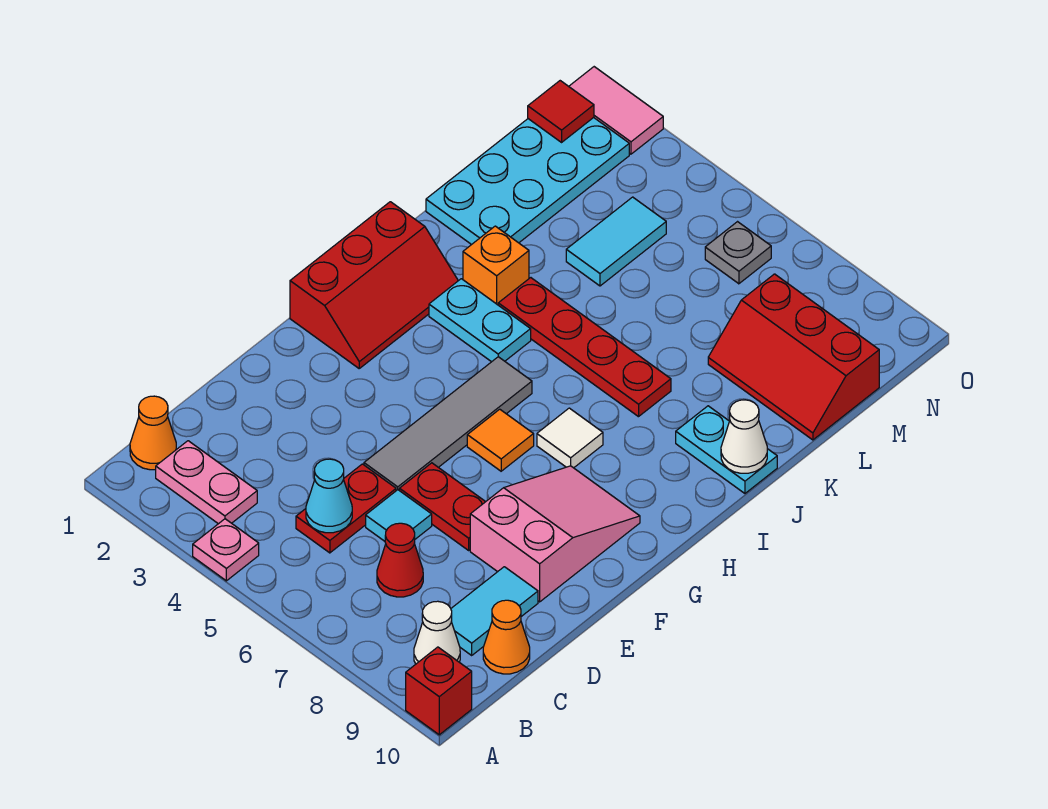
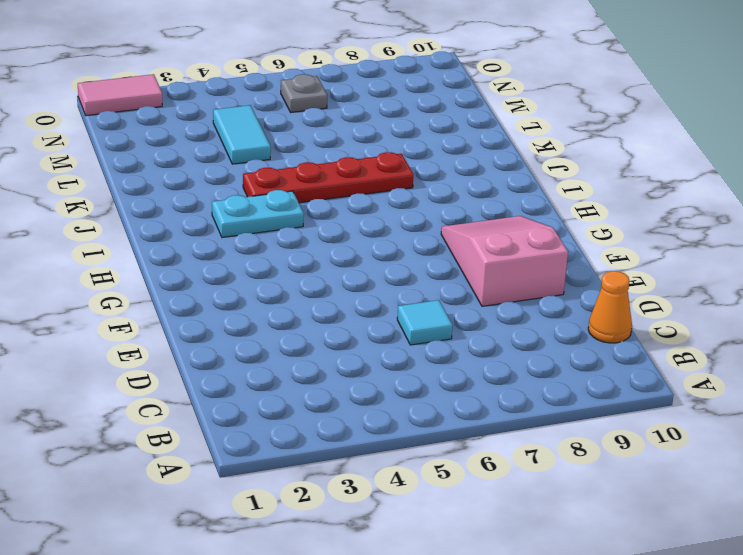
none -> pink 1x1 plate [193,519,259,581]
none -> red 1x1 brick [406,647,472,735]
none -> orange 1x1 cone [130,396,176,470]

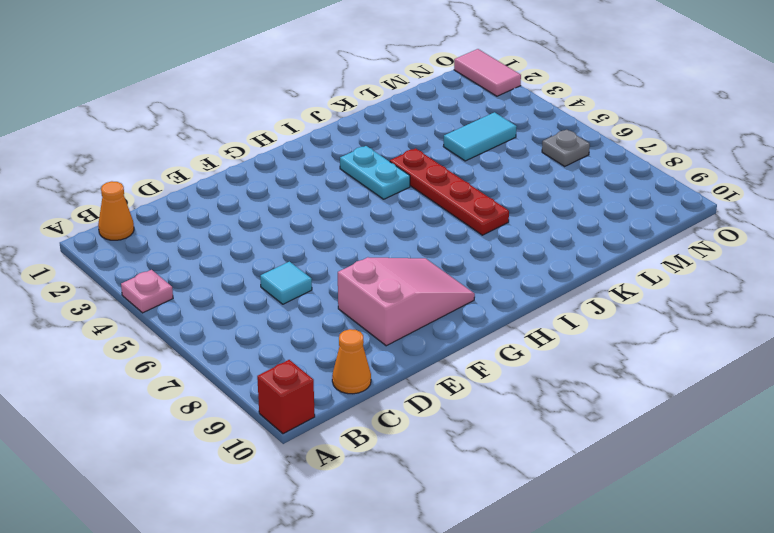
none -> pink 1x2 plate [156,441,257,524]
none -> white 1x1 cone [414,601,460,664]
none -> red 1x2 plate [296,464,396,553]

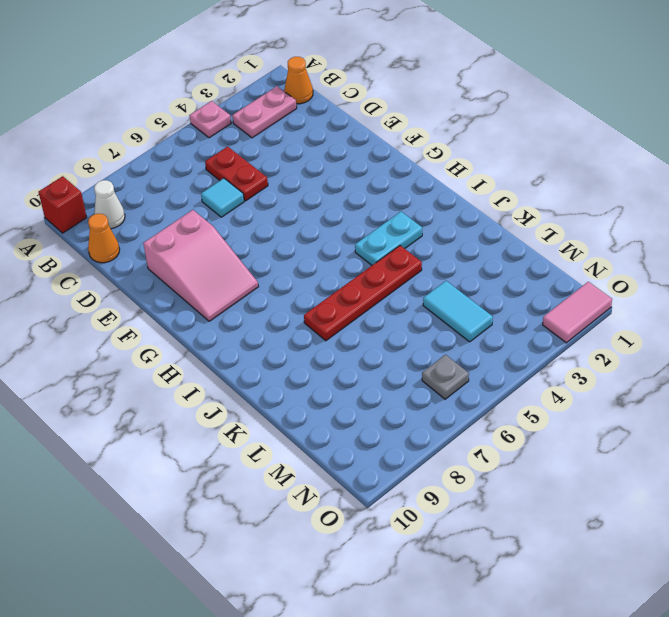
none -> red 1x1 cone [377,523,423,597]
none -> cyan 1x2 tile [451,567,538,655]
none -> grey 1x4 tile [364,357,532,491]

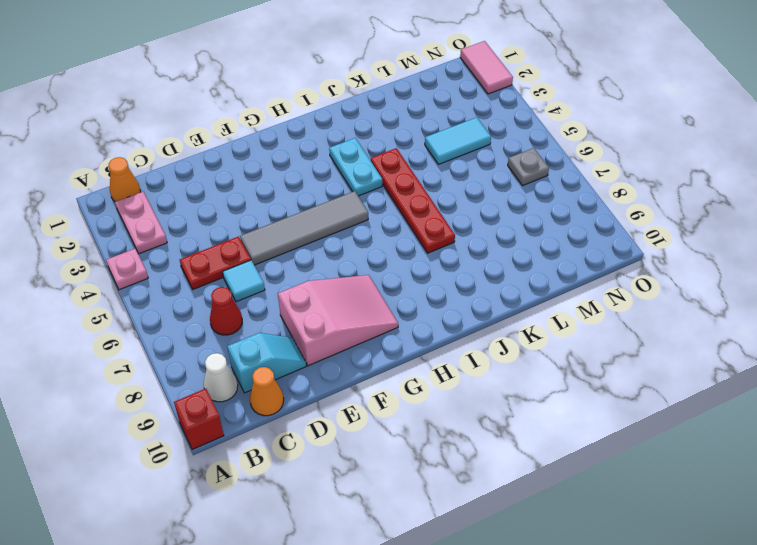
cyan 1x2 slope [227,333,306,393] -> cyan 1x2 tile [451,567,538,655]
none -> red 1x2 plate [399,463,485,550]
none -> red 2x3 slope [290,202,458,368]
none -> orange 1x1 tile [467,409,534,471]

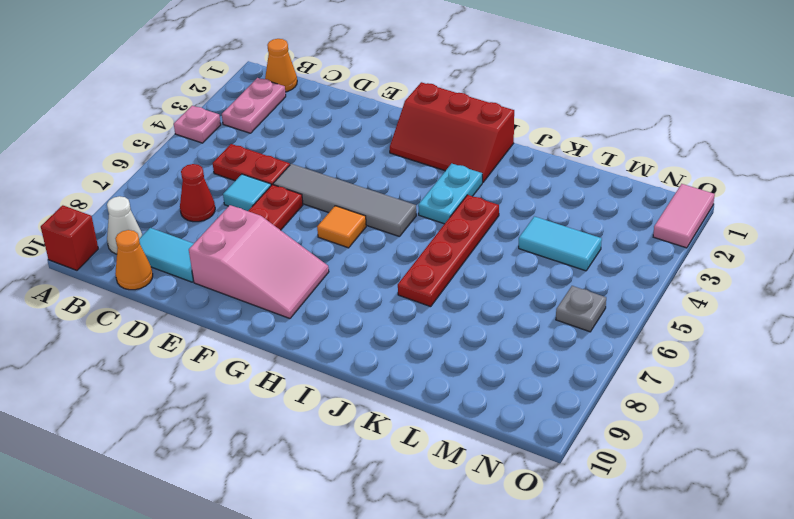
none -> white 1x1 tile [537,408,603,468]
none -> orange 1x1 brick [463,226,529,305]
none -> cyan 1x2 plate [676,406,777,493]

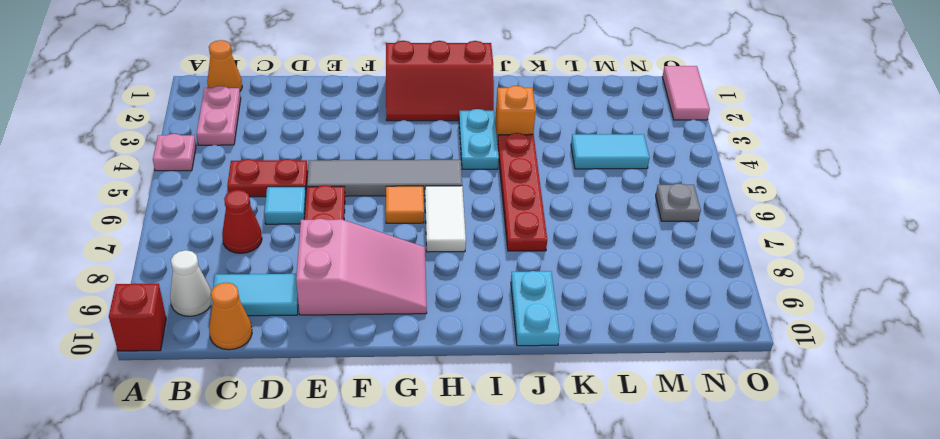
white 1x2 tile [425,186,466,252] -> white 1x1 tile [537,408,603,468]
none -> cyan 2x4 plate [426,118,629,245]
none -> red 2x3 slope [708,274,879,440]
none -> cyan 1x1 cone [306,459,352,533]

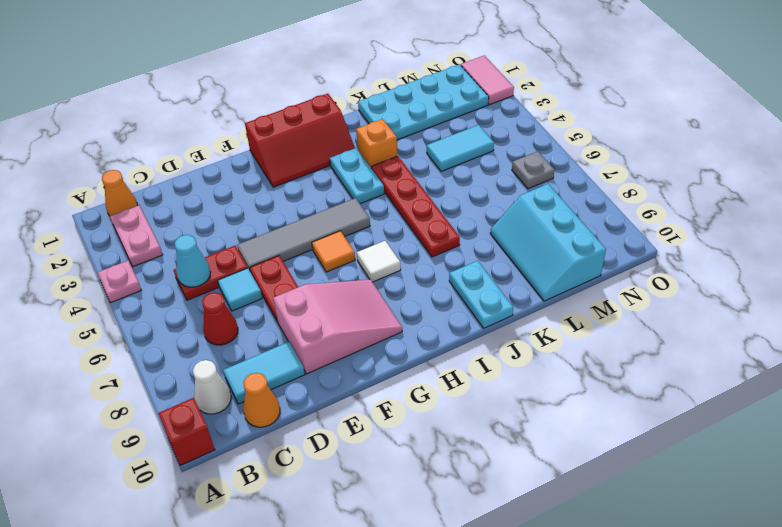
cyan 2x3 slope [490,184,606,301] -> red 2x3 slope [708,274,879,440]
none -> white 1x1 cone [721,400,767,473]
none -> red 1x1 tile [528,81,594,142]

